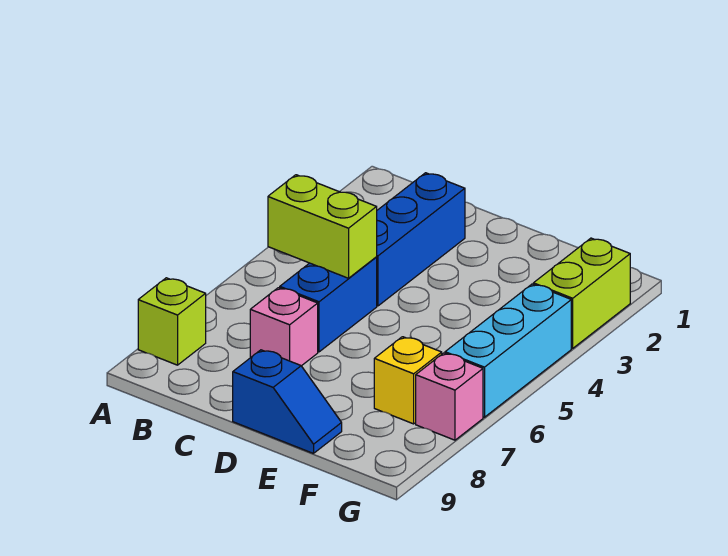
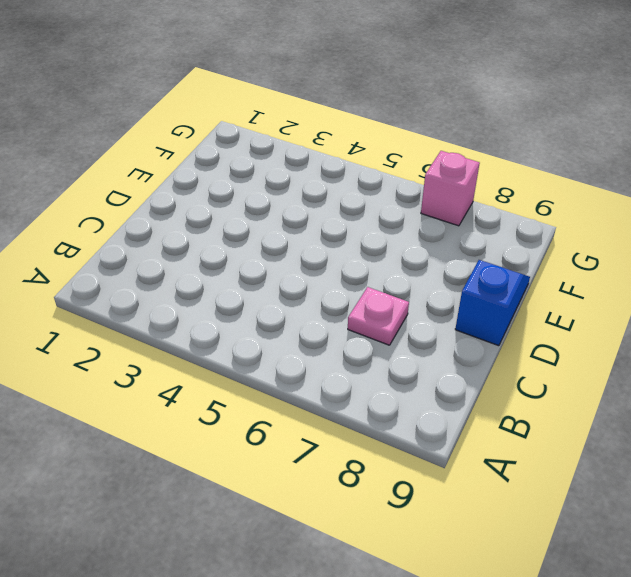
pink 1x1 plate [348,287,409,345] -> pink 1x1 brick [250,288,318,366]
none -> lime 1x1 brick [138,278,206,365]
none -> blue 1x3 brick [377,173,465,306]

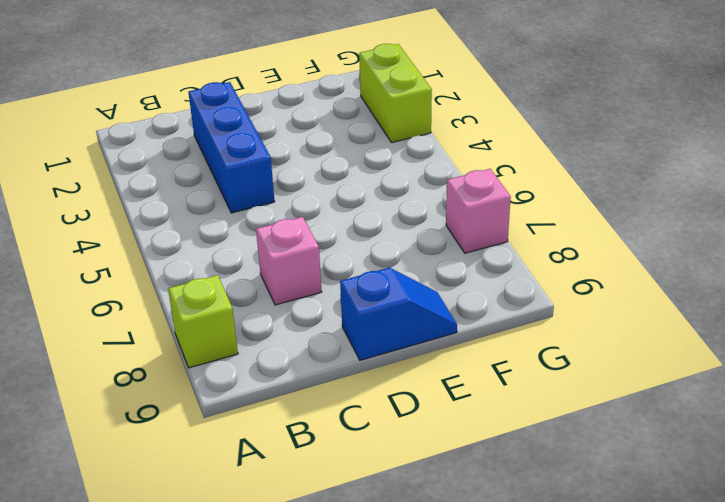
none -> blue 1x2 brick [280,257,377,352]
none -> yellow 1x1 brick [374,337,442,424]

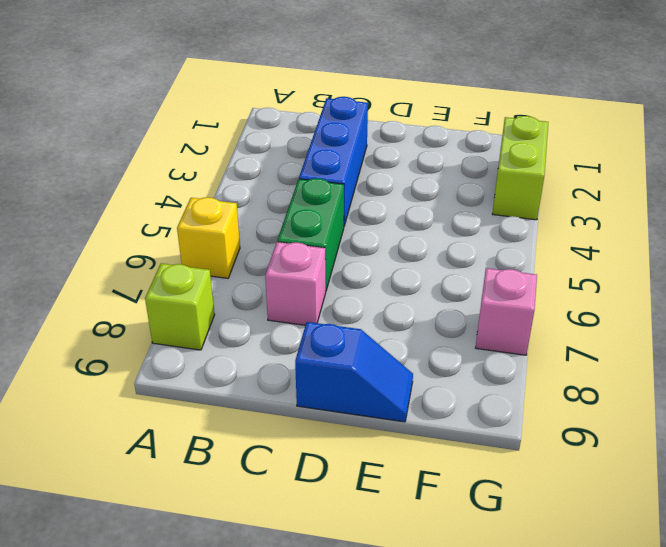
yellow 1x1 brick [177,197,240,278] -> yellow 1x1 brick moved to [374,337,442,424]
green 1x2 brick [277,178,344,290] -> blue 1x2 brick [280,257,377,352]
none -> cyan 1x3 brick [445,284,571,417]
none -> lime 1x2 brick [268,175,377,278]

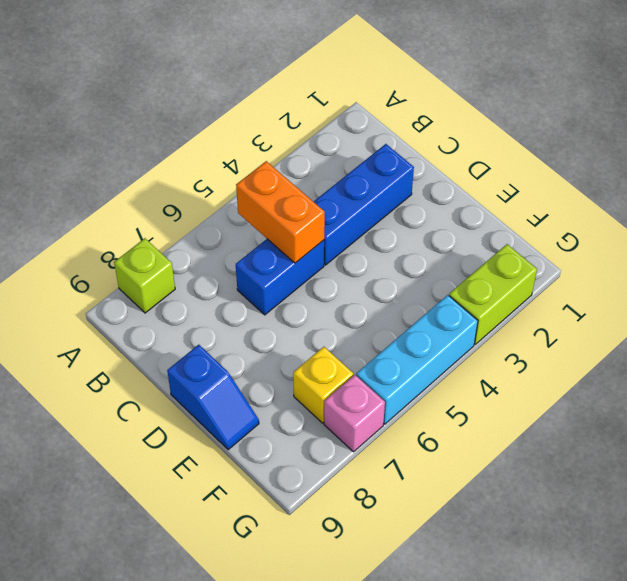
orange 1x2 brick [236,161,325,263] -> lime 1x2 brick [268,175,377,278]
none -> pink 1x1 brick [250,288,318,366]

